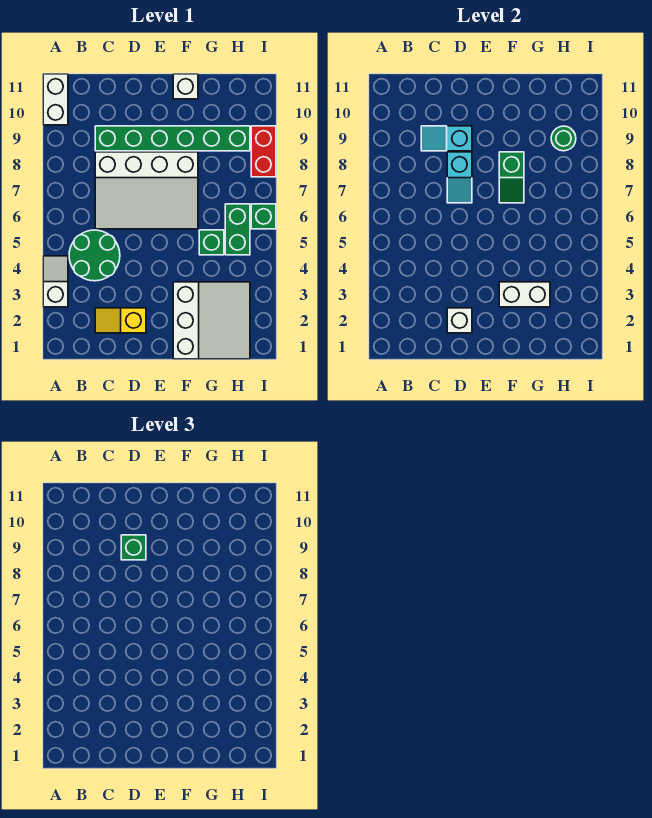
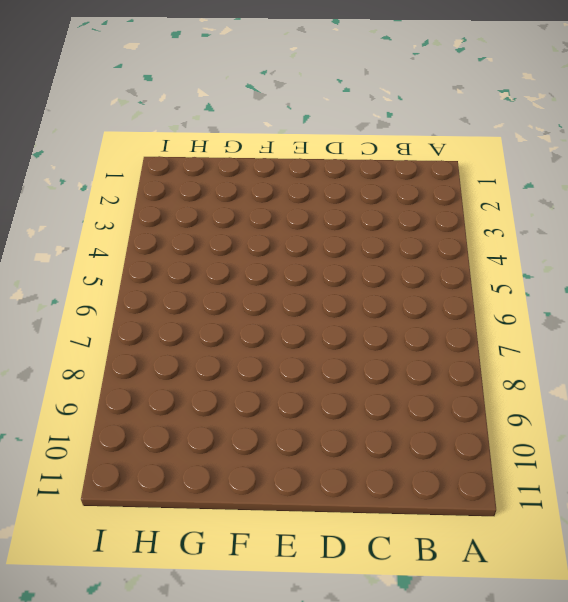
none -> white 1x2 slope [43,256,68,307]
none -> white 1x2 brick [43,74,68,125]
none -> green 2x2 round brick [69,230,120,281]

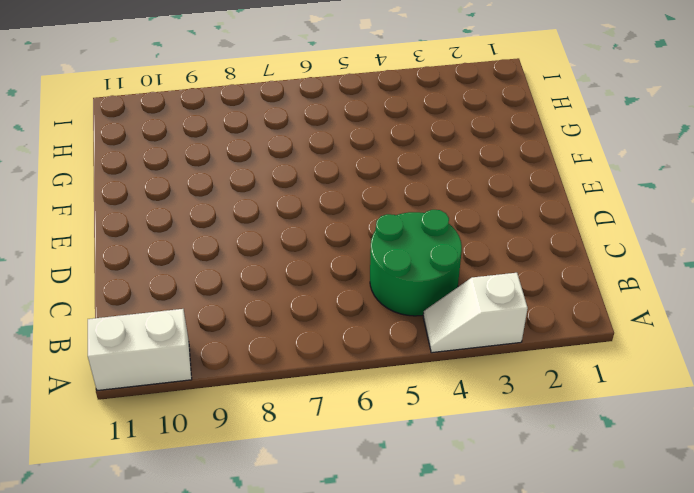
none -> yellow 1x2 slope [95,308,146,333]
none -> white 3x4 slope [95,152,198,229]
none -> green 1x6 brick [95,126,250,151]

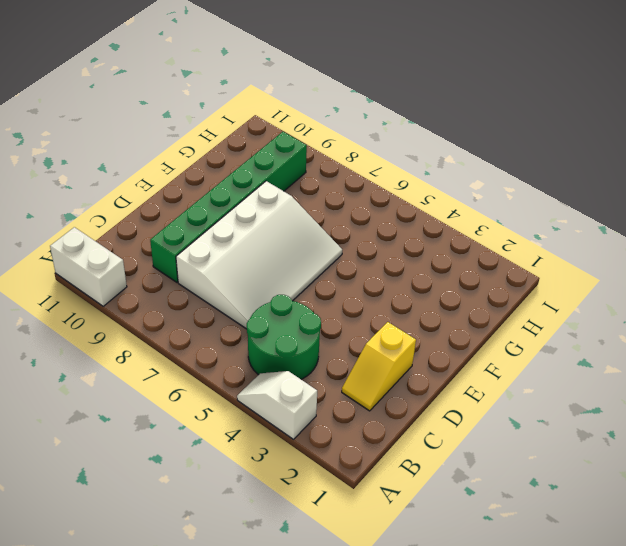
none -> white 3x3 slope [173,282,250,359]
none -> white 1x1 brick [173,74,198,99]
none -> green 1x1 brick [199,230,224,255]

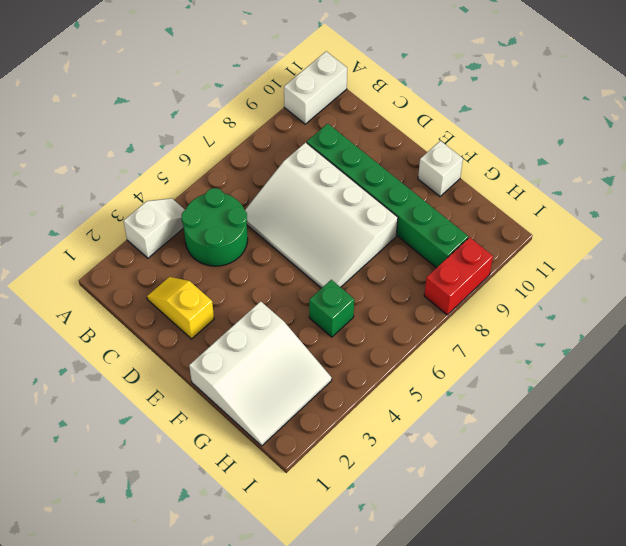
none -> green 1x2 brick [225,204,250,255]
none -> green 1x1 brick [251,204,276,229]
none -> cyan 1x2 slope [421,126,472,151]

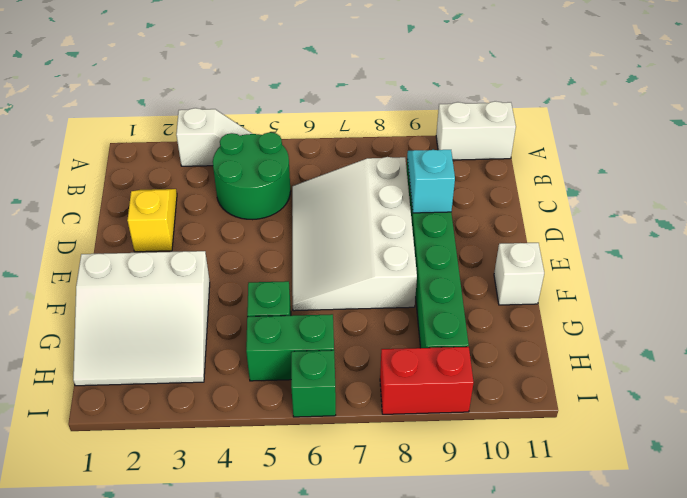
none -> white 1x1 brick [447,308,472,333]
none -> cyan 1x2 slope [447,152,472,203]
none -> white 1x2 brick [499,282,550,307]

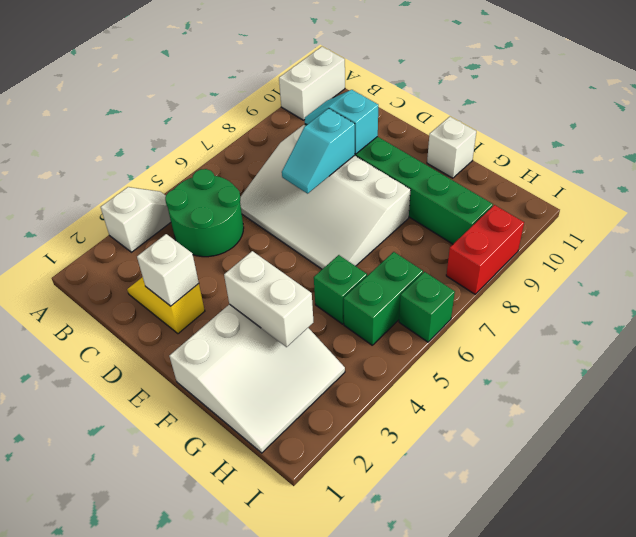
none -> green 1x2 slope [499,152,524,203]
none -> green 1x1 round brick [551,126,576,151]
none -> green 1x1 brick [121,535,146,560]

